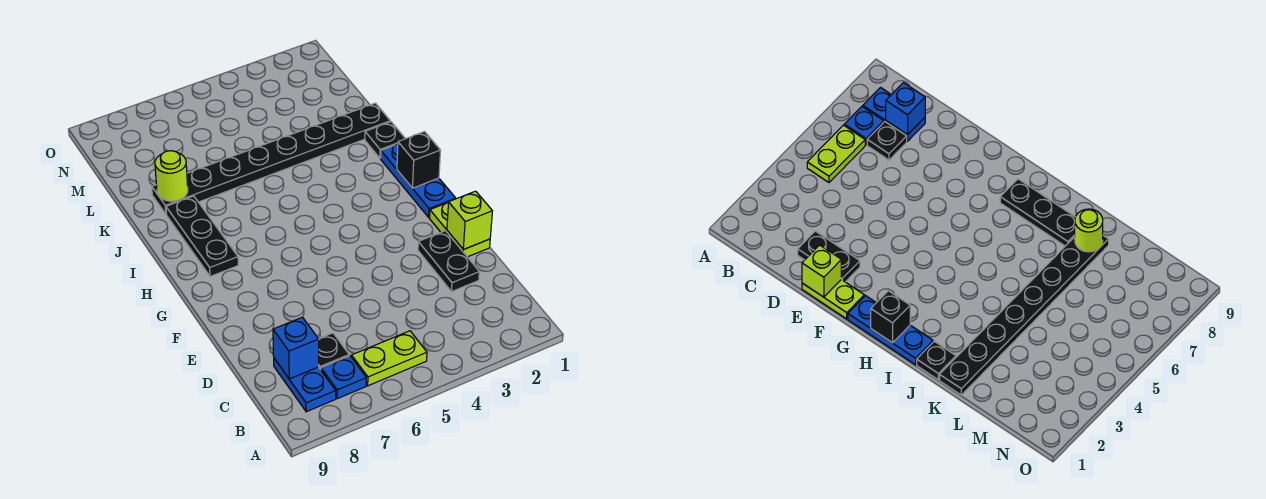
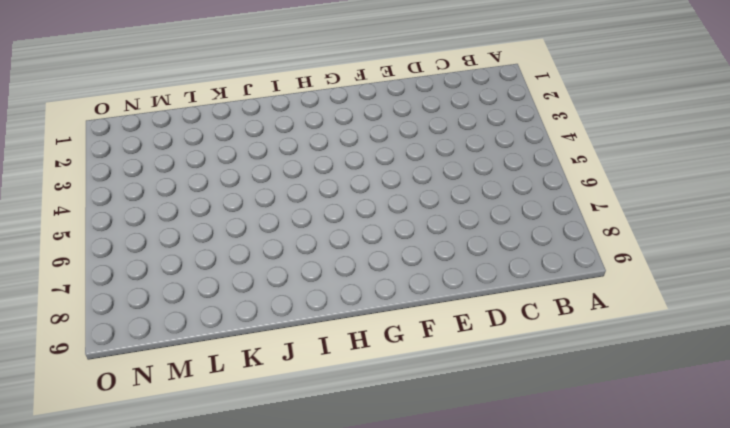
none -> lime 1x2 plate [351,331,427,386]
none -> blue 1x1 plate [321,356,366,399]
none -> blue 1x2 plate [274,358,336,412]

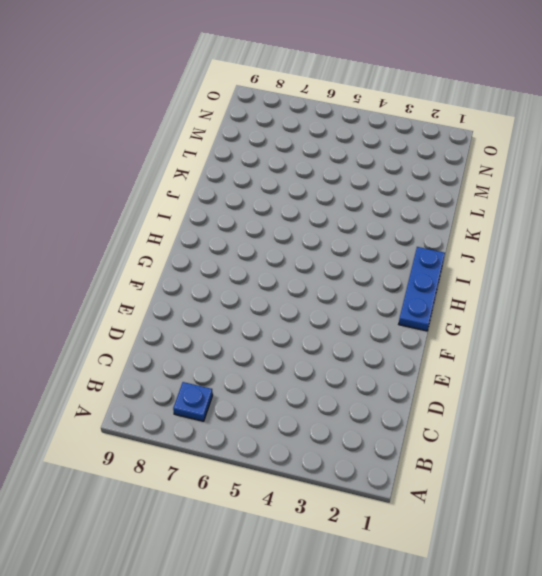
none -> lime 1x2 plate [351,331,427,386]
none -> blue 1x2 plate [274,358,336,412]
none -> black 1x1 plate [319,333,349,370]

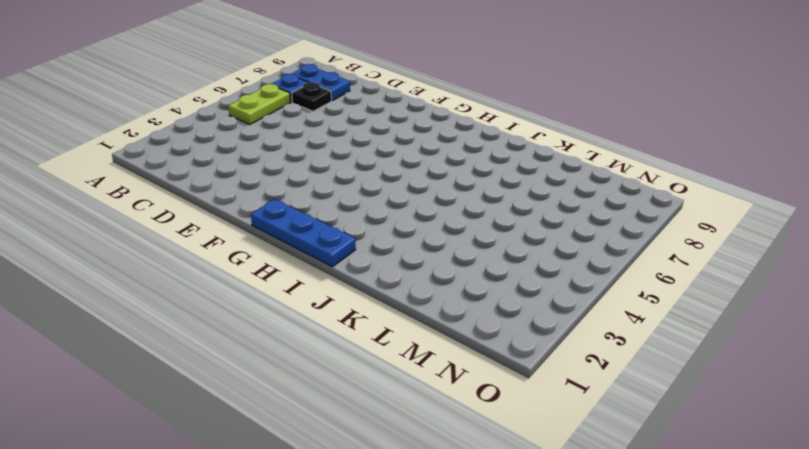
none -> black 1x2 plate [418,231,479,292]
none -> lime 1x2 plate [429,203,490,257]
none -> black 1x3 plate [166,196,238,277]

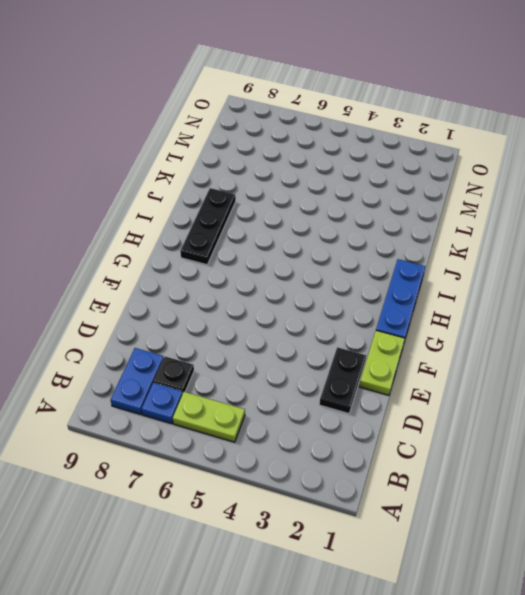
none -> black 1x1 plate [365,122,405,158]
none -> black 1x8 plate [152,103,390,214]
none -> blue 1x1 brick [273,317,319,379]

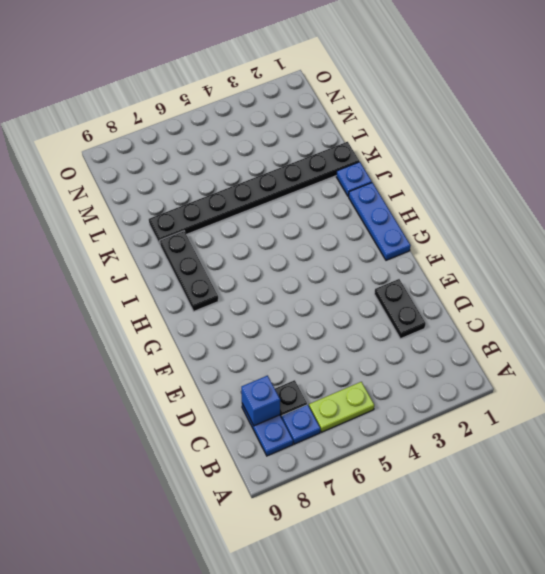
blue 1x1 plate [336,162,372,196] -> black 1x1 plate [365,122,405,158]
none -> lime 1x2 plate [429,203,490,257]
none -> lime 1x1 brick [447,191,492,250]
none -> black 1x1 brick [397,132,441,188]

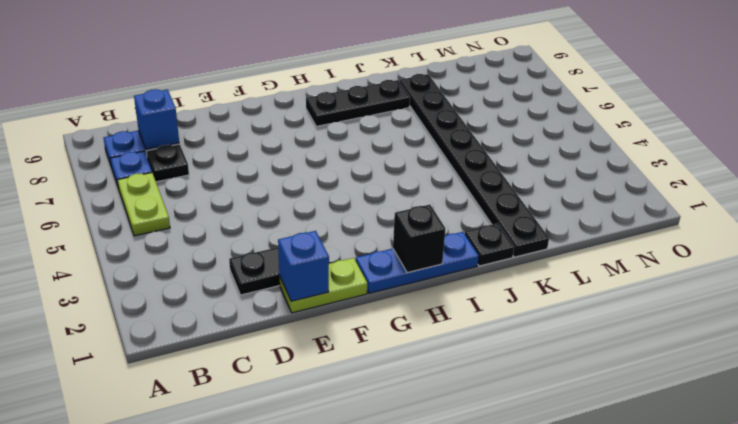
blue 1x1 brick [278,231,329,301] -> lime 1x1 brick [447,191,492,250]
none -> lime 1x1 round brick [155,151,188,201]

